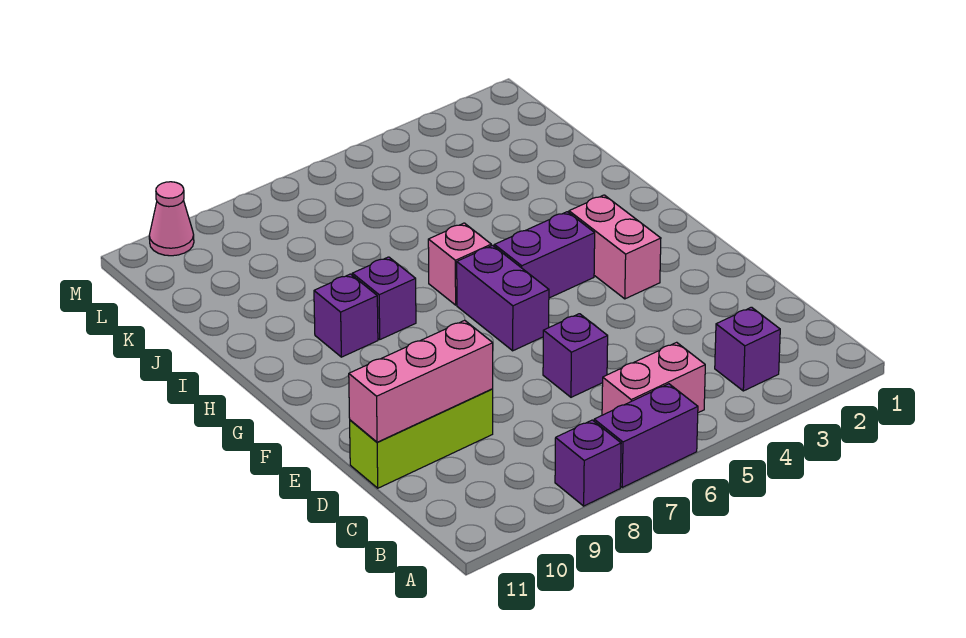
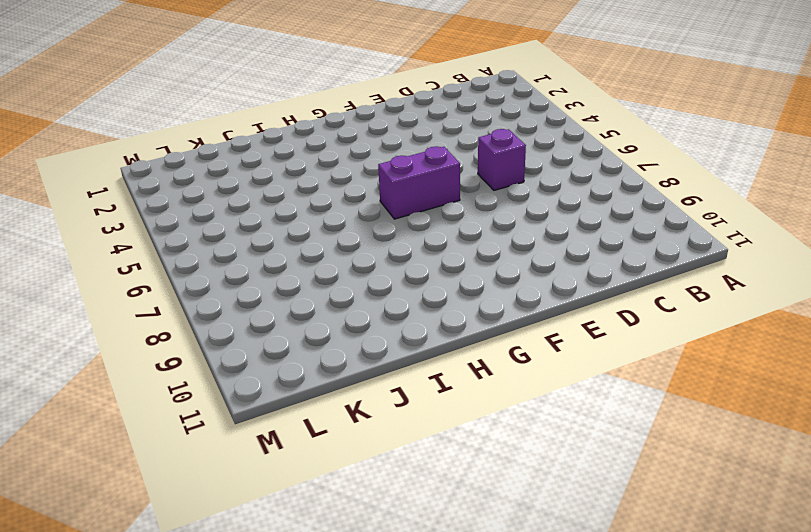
none -> purple 1x2 brick [594,384,698,487]
none -> purple 1x1 brick [555,420,621,506]
none -> purple 1x1 brick [715,307,780,391]

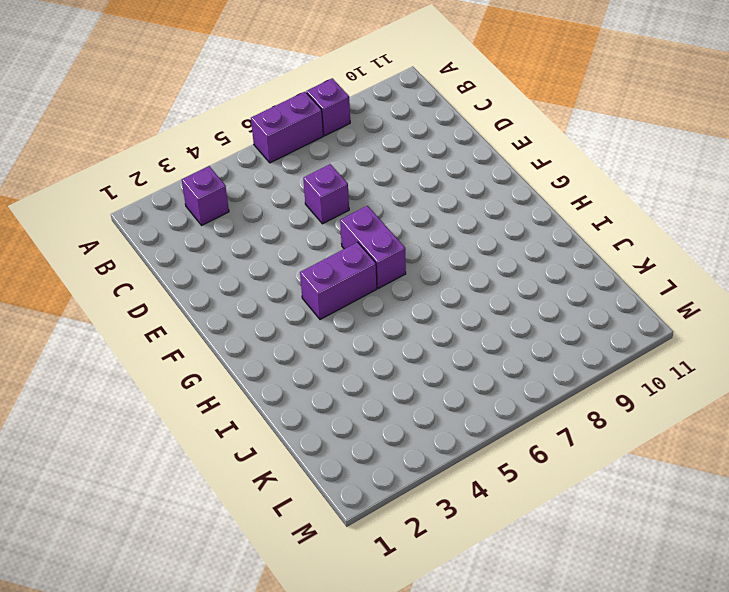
none -> pink 1x2 brick [602,342,705,415]
none -> lime 1x3 brick [350,389,493,488]
none -> pink 1x2 brick [569,195,661,299]

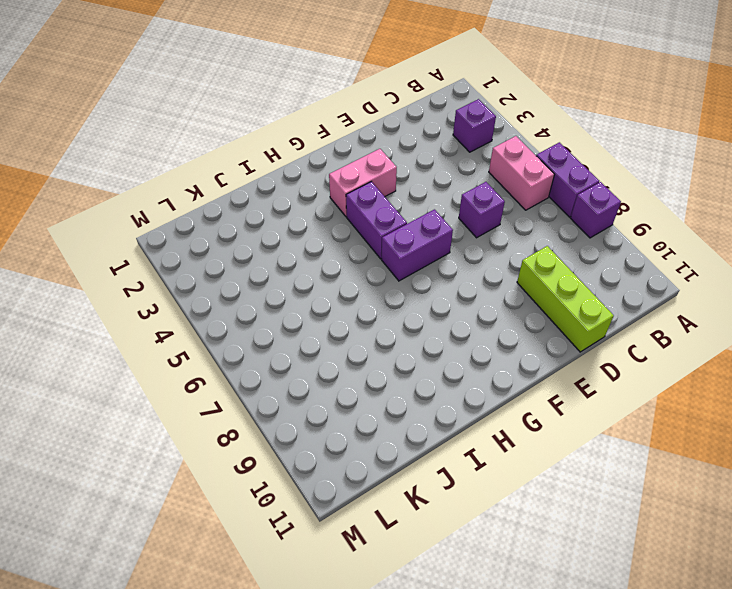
none -> pink 1x1 brick [428,223,491,305]
none -> purple 1x1 brick [352,257,416,339]
none -> purple 1x1 brick [314,274,378,357]

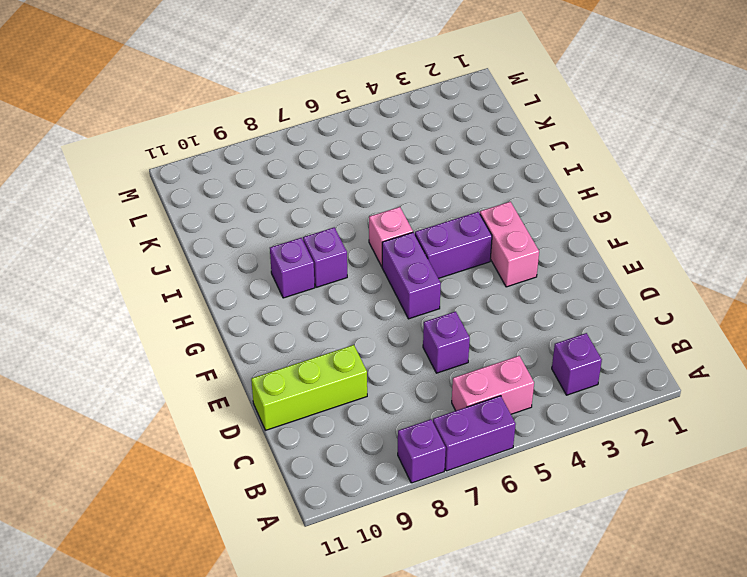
none -> pink 1x1 cone [149,182,194,256]
none -> pink 1x3 brick [349,320,493,442]

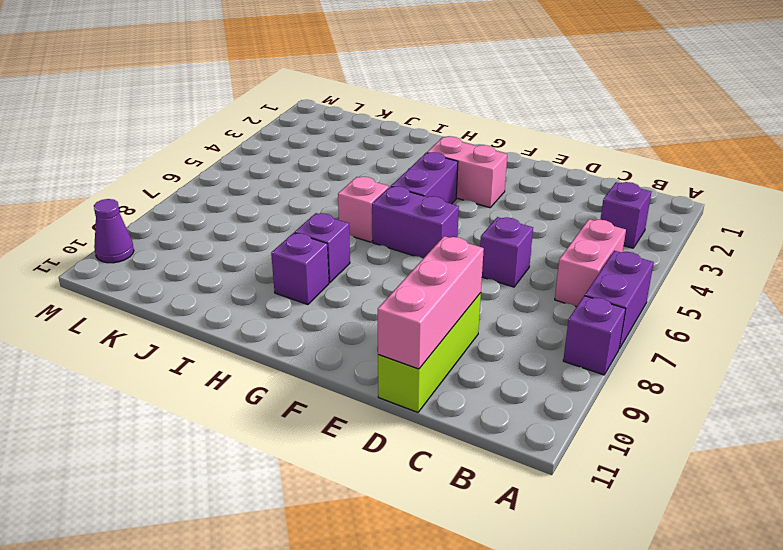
purple 1x1 cone [94,199,134,263] -> pink 1x1 cone [149,182,194,256]

